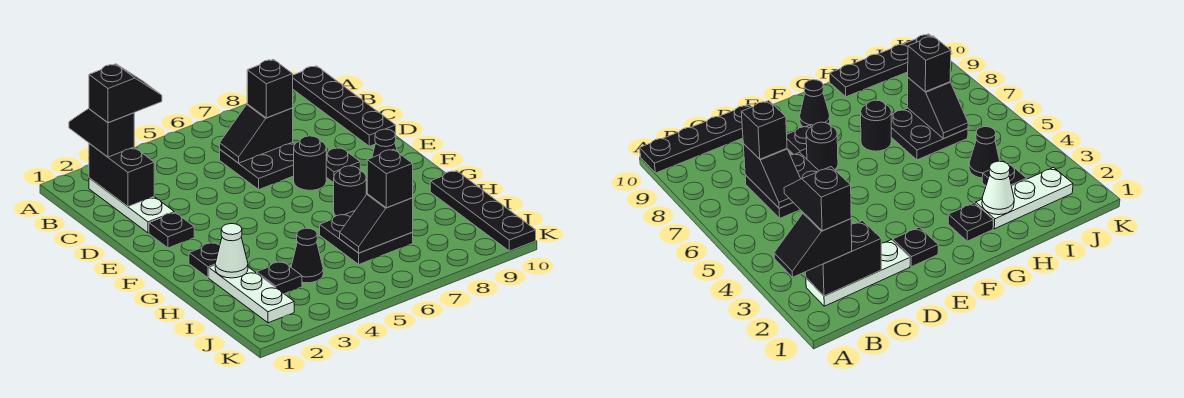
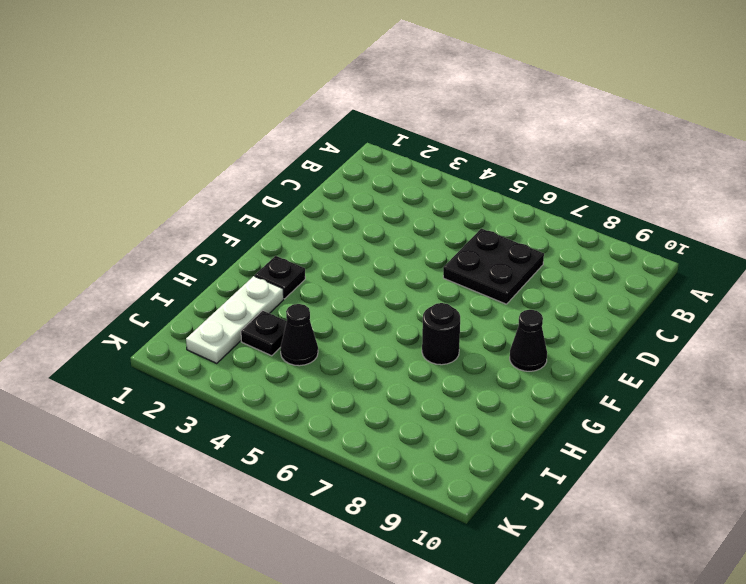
none -> black 1x4 plate [293,66,396,146]
none -> white 1x3 plate [89,178,174,233]
none -> black 1x1 plate [149,213,194,248]

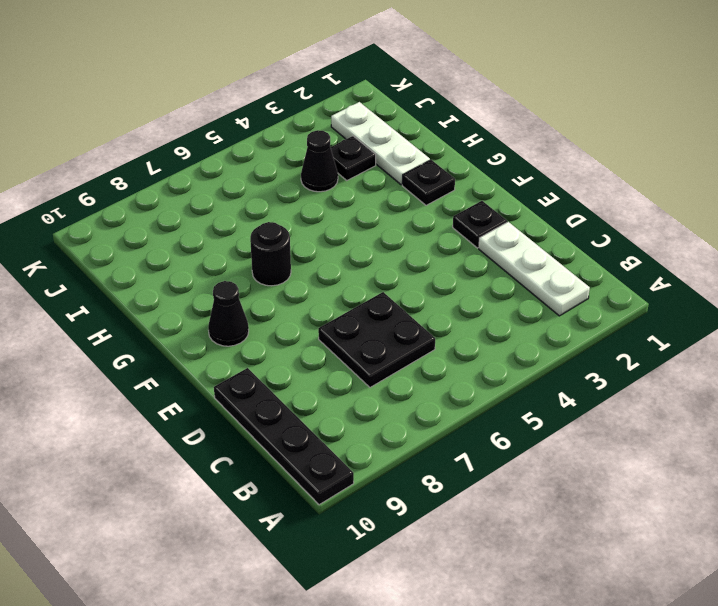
none -> black 1x1 round brick [294,136,326,190]
none -> black 1x1 plate [326,148,360,183]
none -> black 2x2 plate [320,211,413,264]

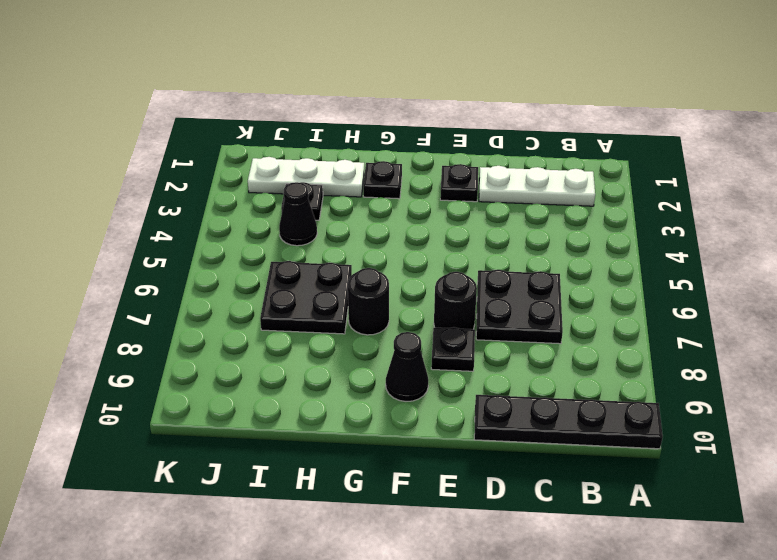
none -> black 1x4 plate [430,171,536,251]
none -> black 1x2 brick [89,144,154,206]
none -> black 1x2 slope [220,104,293,163]

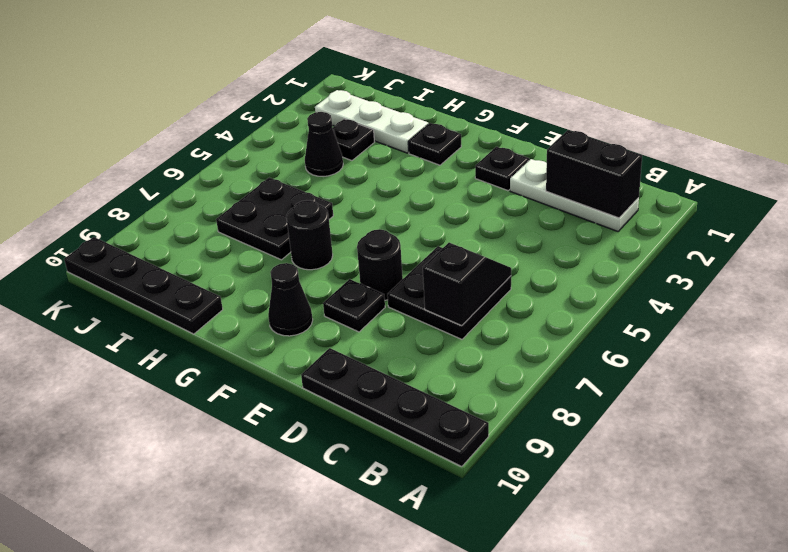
none -> white 1x1 cone [215,224,248,278]
none -> black 1x2 slope [340,194,413,253]
none -> black 1x2 slope [69,109,134,157]

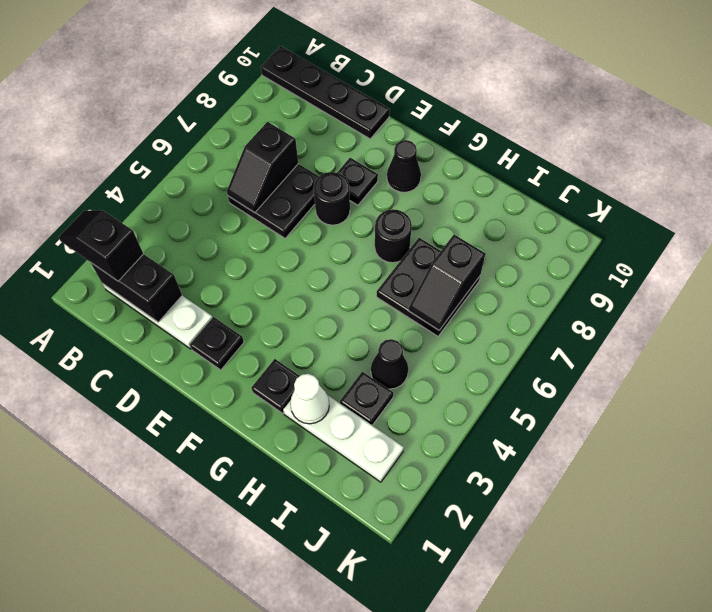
none -> black 1x4 plate [430,171,536,251]
none -> black 1x1 brick [247,60,293,118]
none -> black 1x1 brick [367,149,413,208]

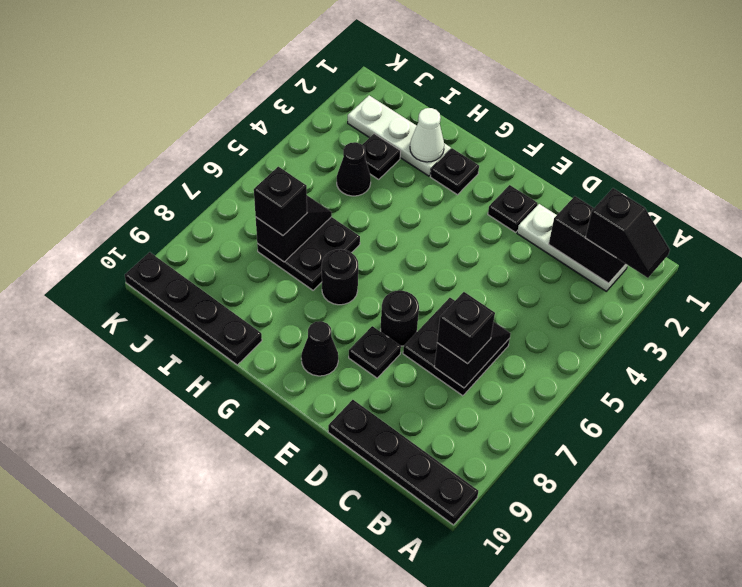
none -> black 1x2 slope [89,64,162,123]

